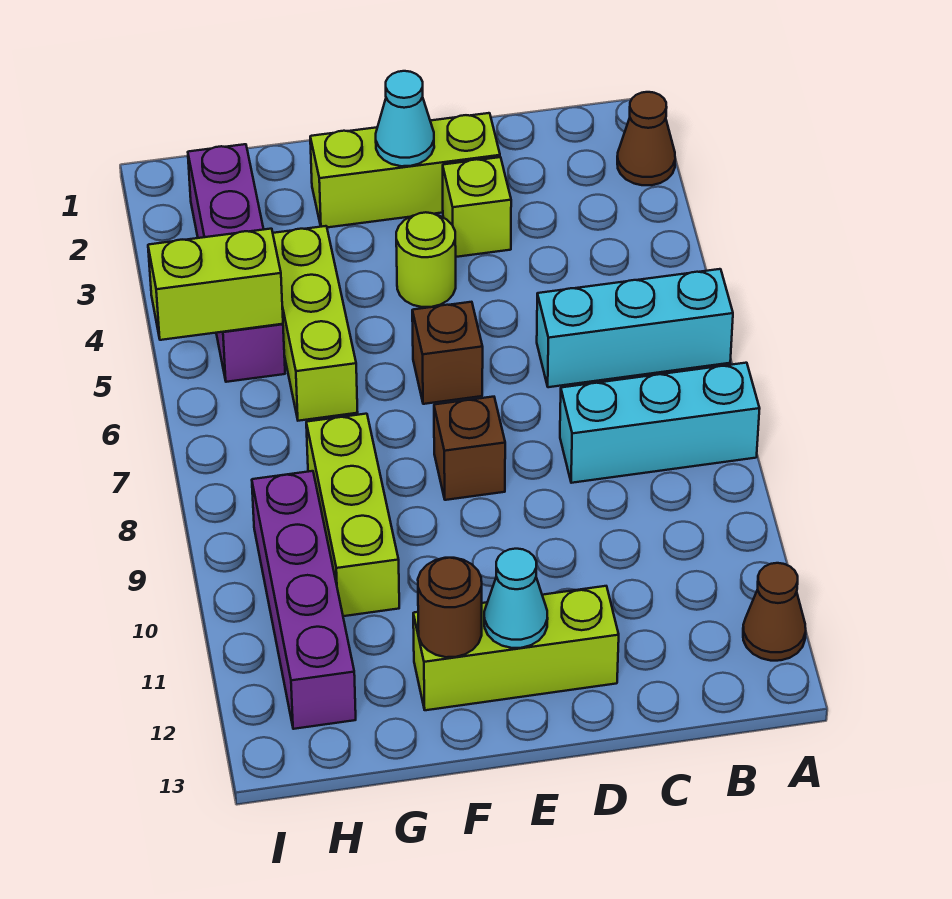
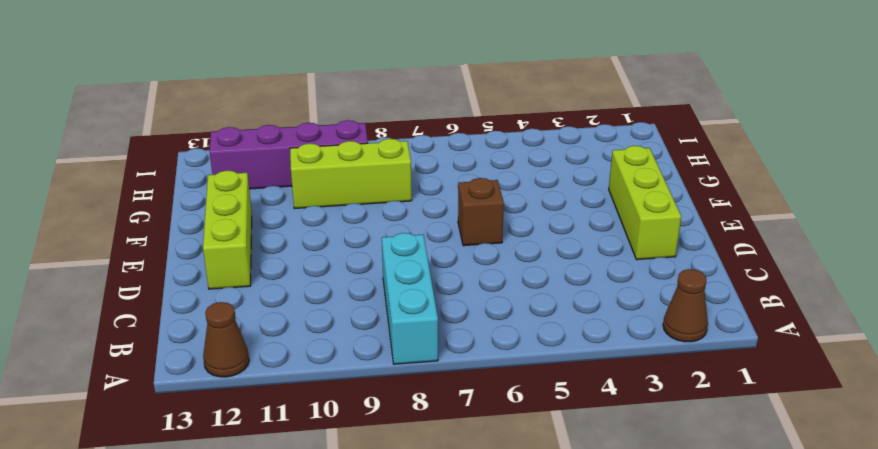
none -> cyan 1x3 brick [537,269,733,387]
none -> lime 1x1 brick [443,157,511,257]
none -> lime 1x1 round brick [396,212,456,307]

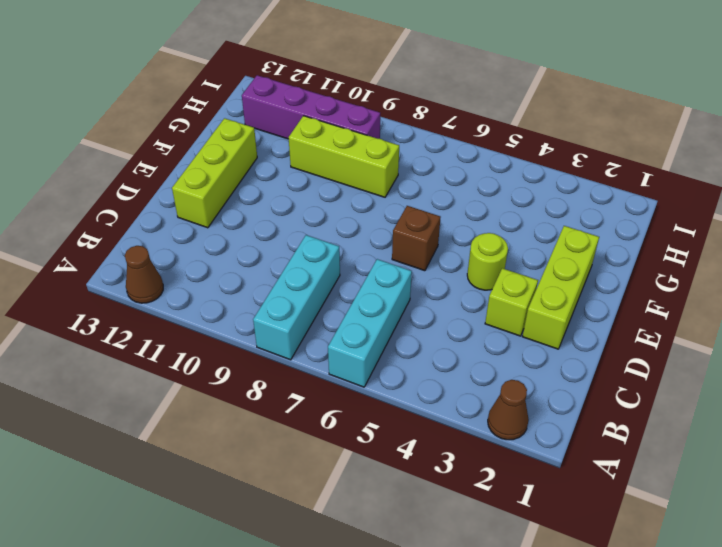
none -> brown 1x1 brick [434,397,505,500]
none -> lime 1x3 brick [273,226,358,421]
none -> purple 1x4 brick [188,144,285,382]

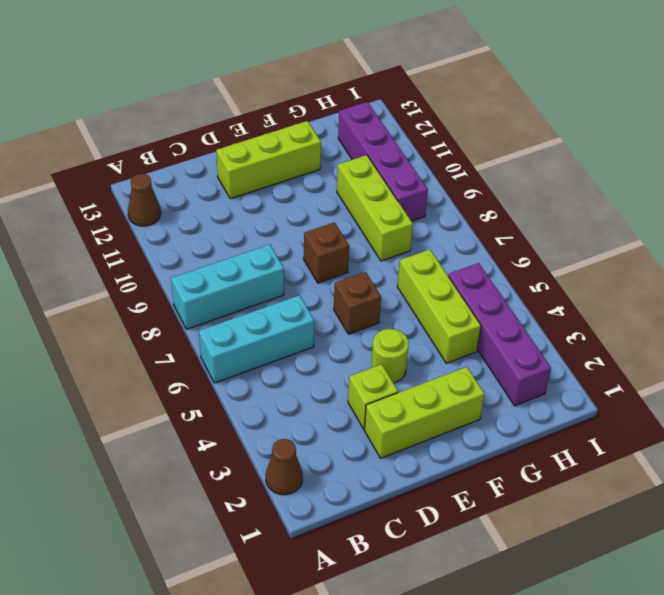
none -> cyan 1x1 cone [376,71,434,166]
none -> cyan 1x1 cone [484,549,548,648]
none -> brown 1x1 round brick [418,558,482,657]

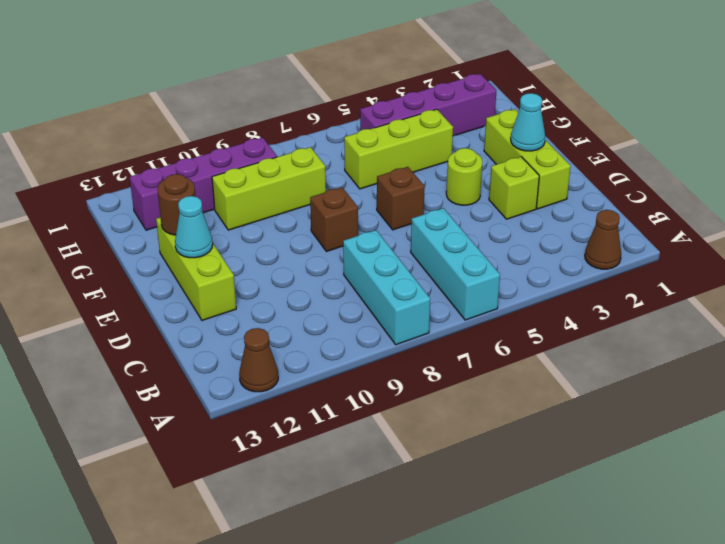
none -> lime 1x2 brick [148,229,283,340]

